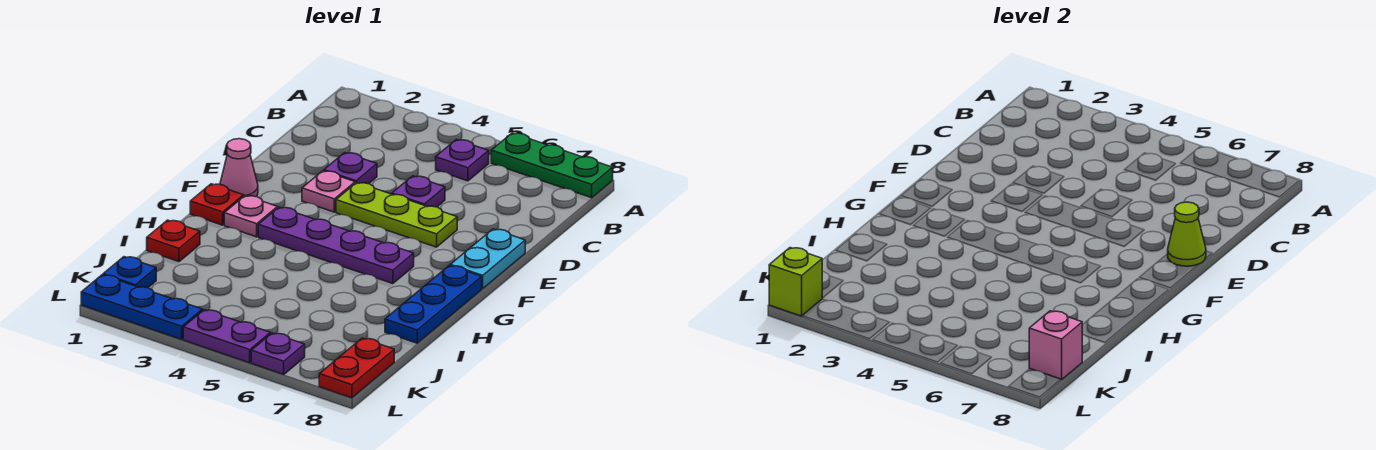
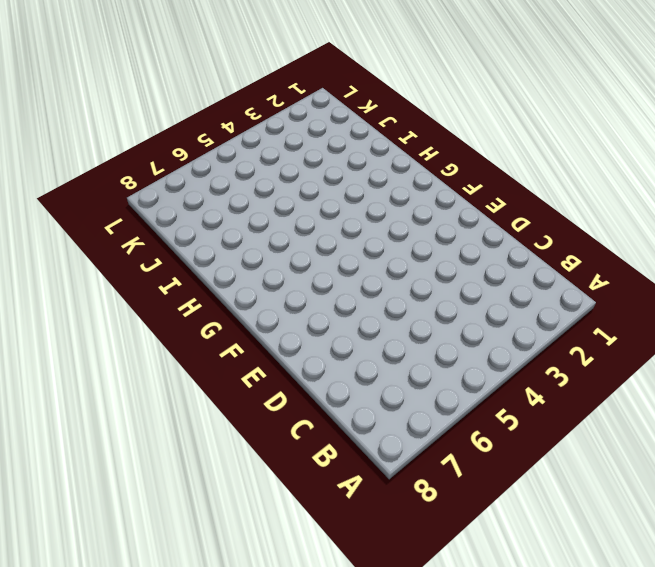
none -> green 1x3 plate [491,133,613,198]
none -> purple 1x1 plate [436,140,489,181]
none -> purple 1x1 plate [324,153,377,184]

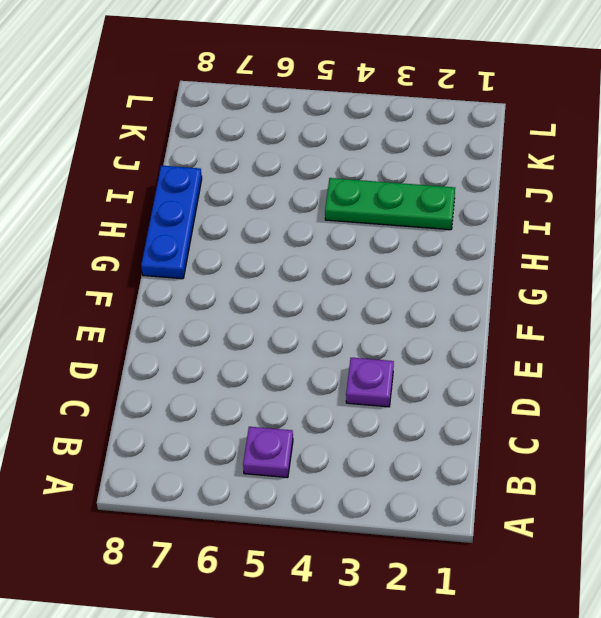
green 1x3 plate [325,178,455,230] -> green 1x3 plate moved to [491,133,613,198]
none -> purple 1x1 plate [392,176,445,207]
none -> pink 1x1 plate [302,171,355,212]
none -> lime 1x3 plate [336,183,457,247]

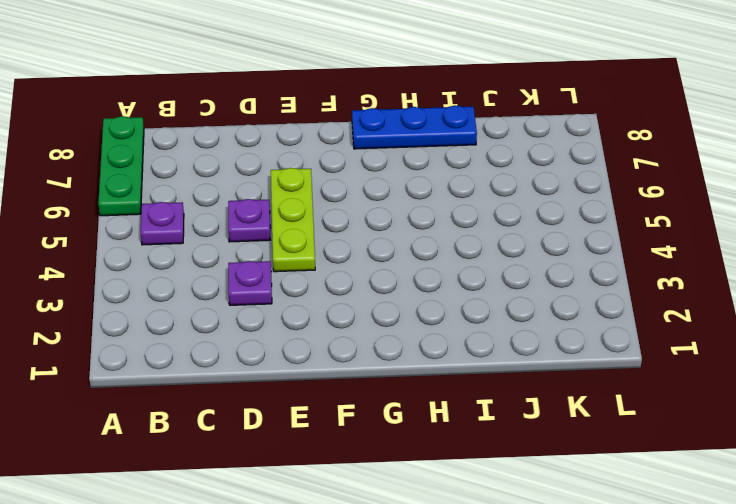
none -> pink 1x1 plate [302,171,355,212]
none -> cyan 1x2 plate [450,229,525,289]
none -> pink 1x1 cone [220,139,258,197]

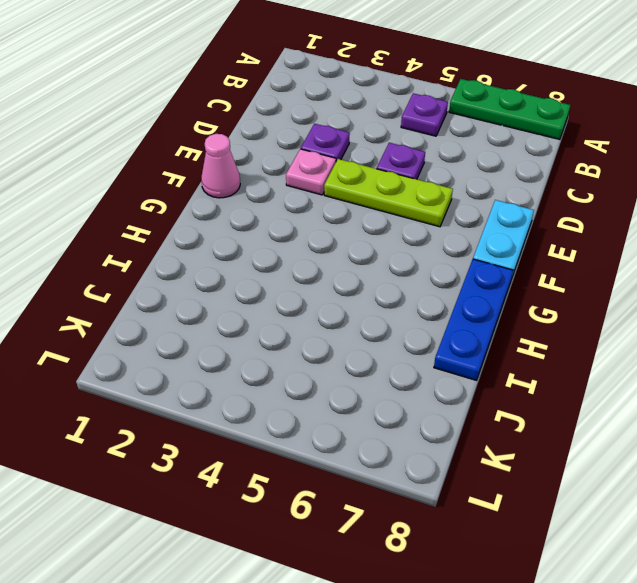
none -> red 1x1 plate [190,184,244,225]
none -> pink 1x1 plate [224,195,278,237]
none -> purple 1x4 plate [258,207,414,284]

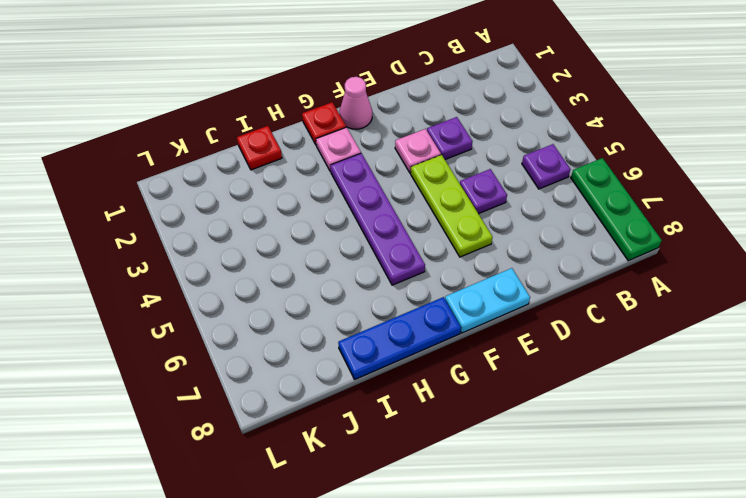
none -> blue 1x1 plate [103,257,156,288]
none -> red 1x2 plate [319,338,394,398]
none -> blue 1x3 plate [81,275,203,339]

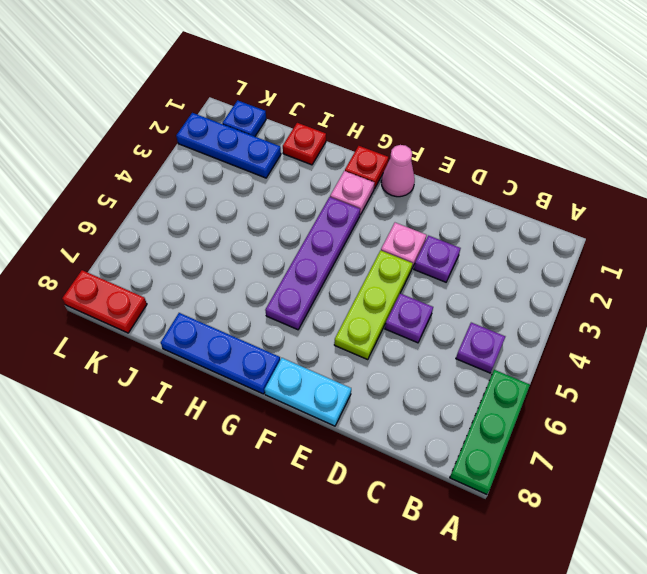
blue 1x3 plate [176,113,281,178] -> blue 1x3 plate turned to [81,275,203,339]
none -> purple 1x2 plate [183,310,271,363]
none -> purple 1x1 plate [251,333,305,374]
none -> lime 1x1 cone [1168,202,1206,266]

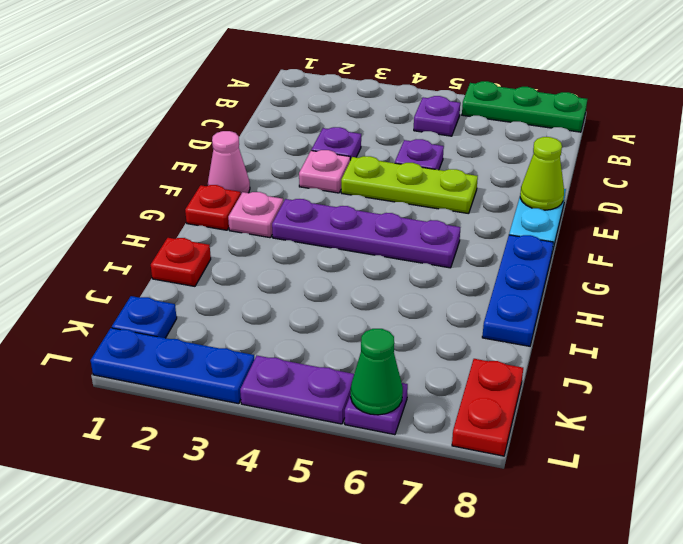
green 1x1 cone [351,329,403,415] -> none
none -> pink 1x1 brick [1029,311,1082,380]
none -> lime 1x1 brick [769,248,822,316]

